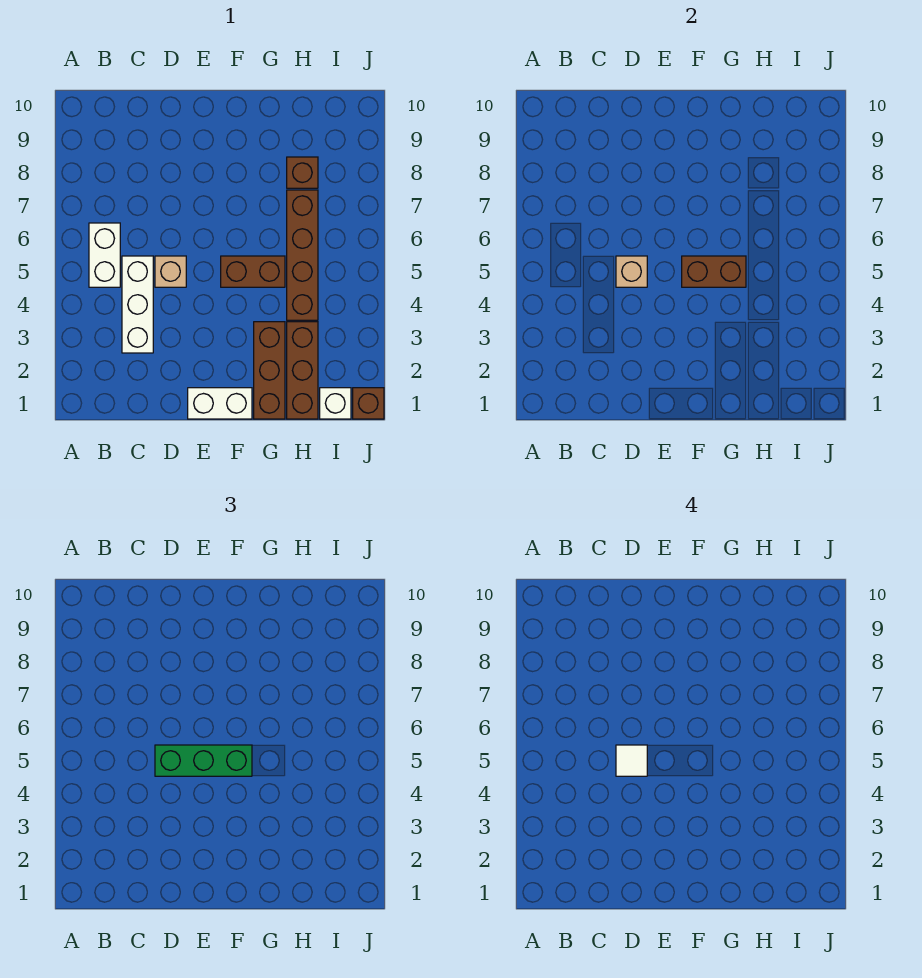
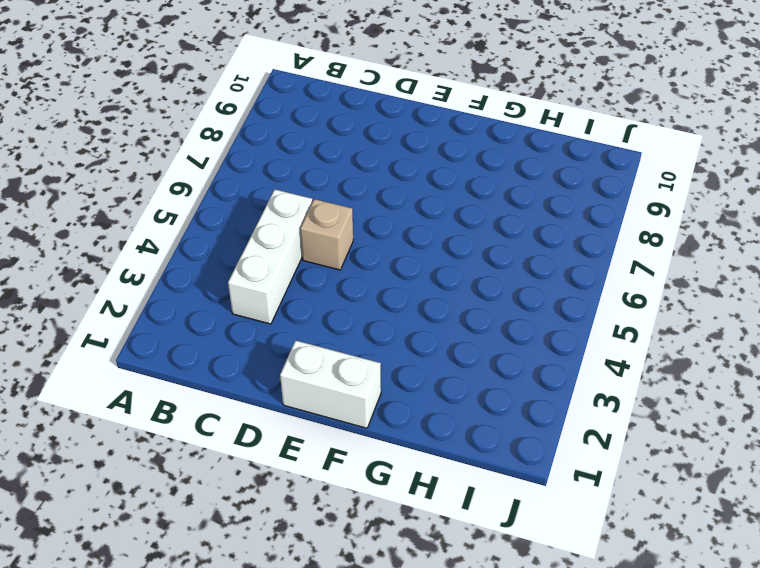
none -> white 1x2 brick [89,223,120,287]
none -> brown 1x2 brick [221,256,285,287]
none -> brown 1x3 brick [254,322,285,419]

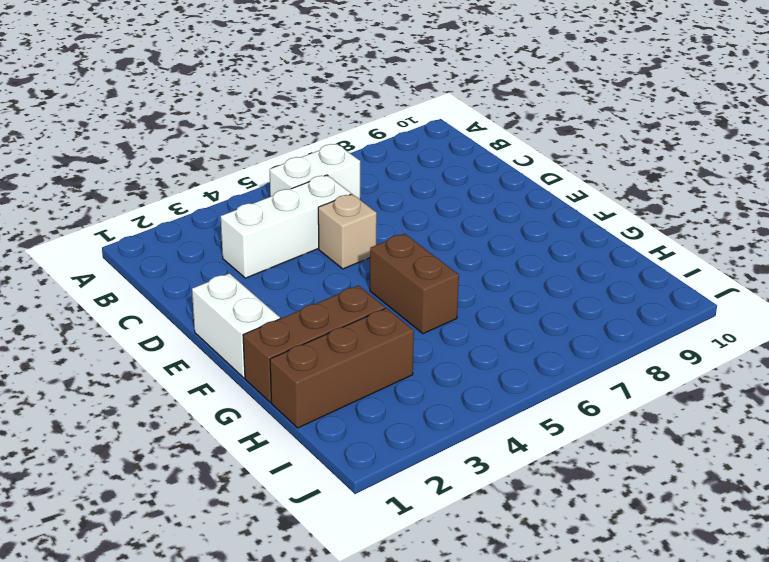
none -> brown 1x4 brick [287,190,318,320]
none -> brown 1x1 brick [287,157,318,188]
none -> white 1x1 brick [320,388,351,419]

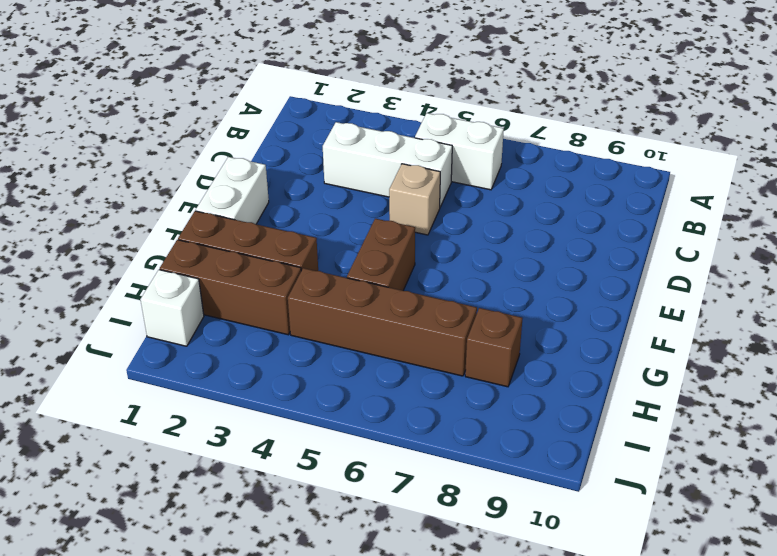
none -> brown 1x1 brick [353,388,384,419]
none -> tan 1x1 brick [616,256,647,287]
none -> brown 1x2 brick [682,256,746,287]

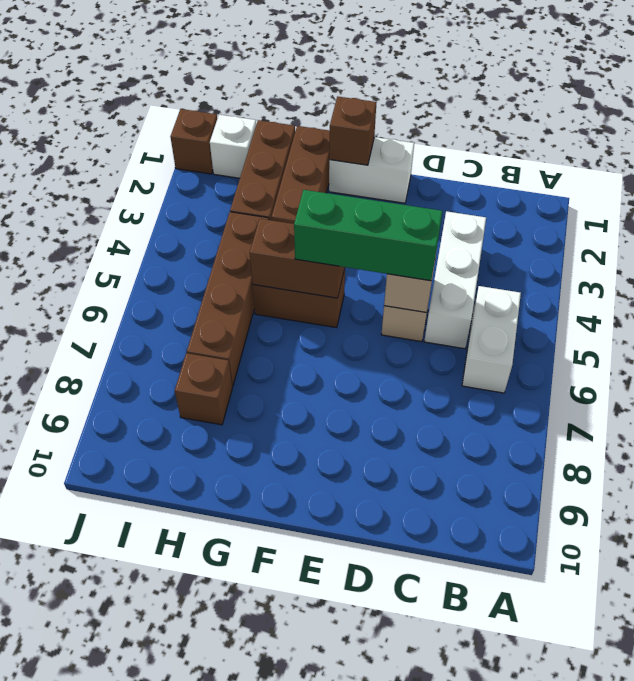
brown 1x1 brick [329,96,377,165] -> none
none -> white 1x1 tile [616,745,647,776]

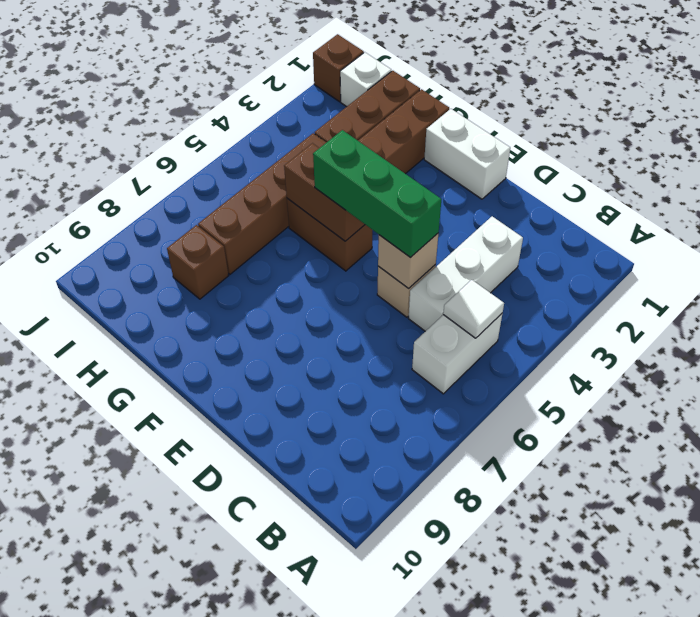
white 1x1 tile [443,280,504,338] -> white 1x1 tile moved to [616,745,647,776]

